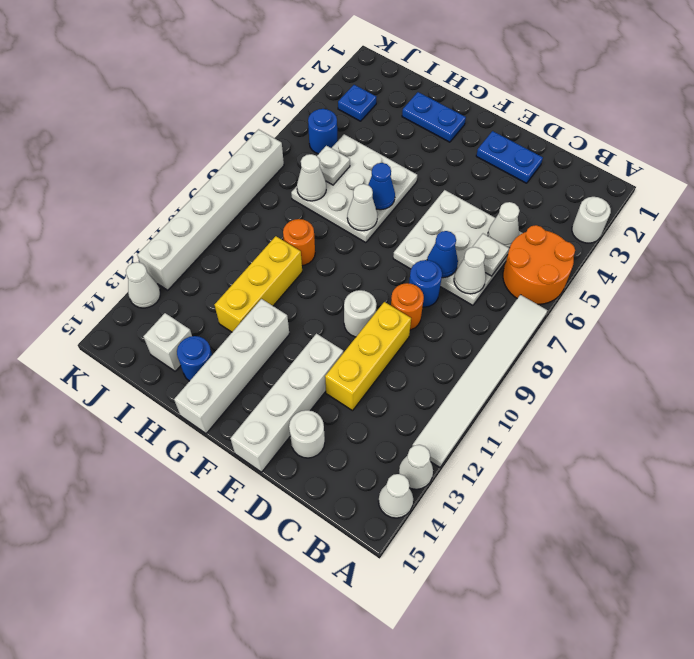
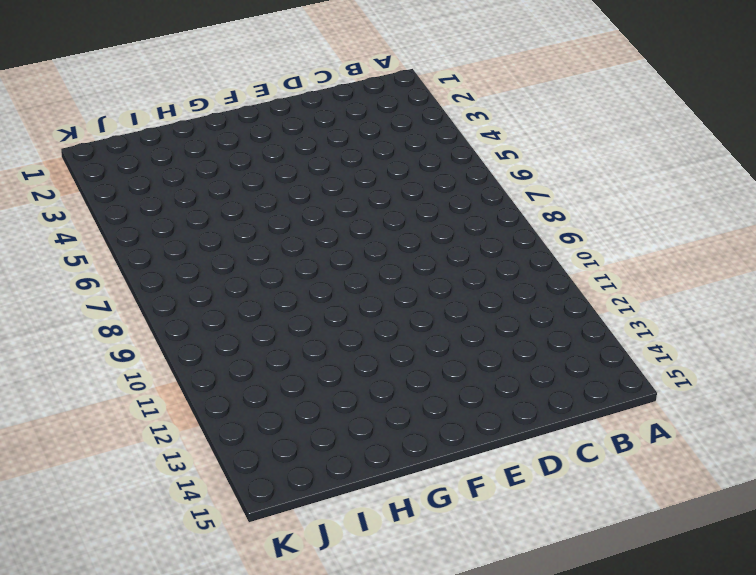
none -> white 1x1 round brick [572,197,611,243]
none -> orange 2x2 round brick [503,225,575,304]
none -> white 1x6 tile [412,295,548,467]
none -> white 1x1 cone [399,445,433,489]

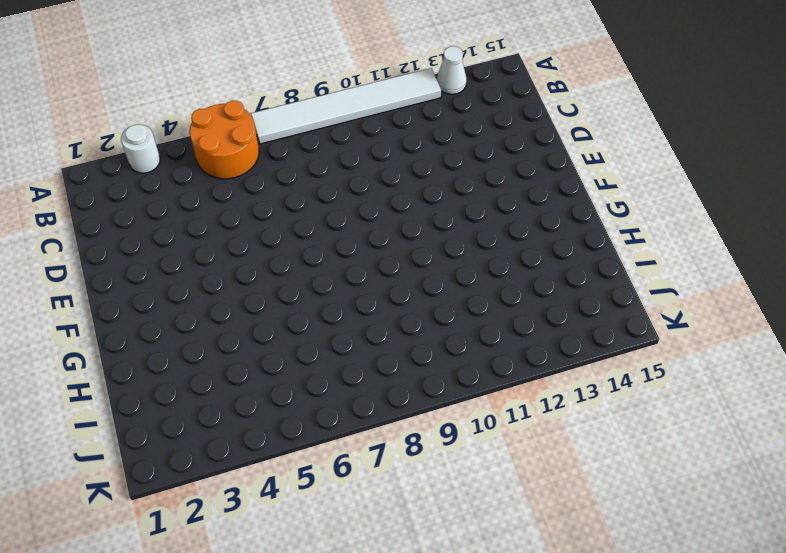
none -> white 1x1 cone [378,474,413,518]
none -> white 3x3 plate [393,190,522,305]
none -> blue 1x2 plate [476,131,543,183]
none -> blue 1x1 round brick [409,260,442,307]

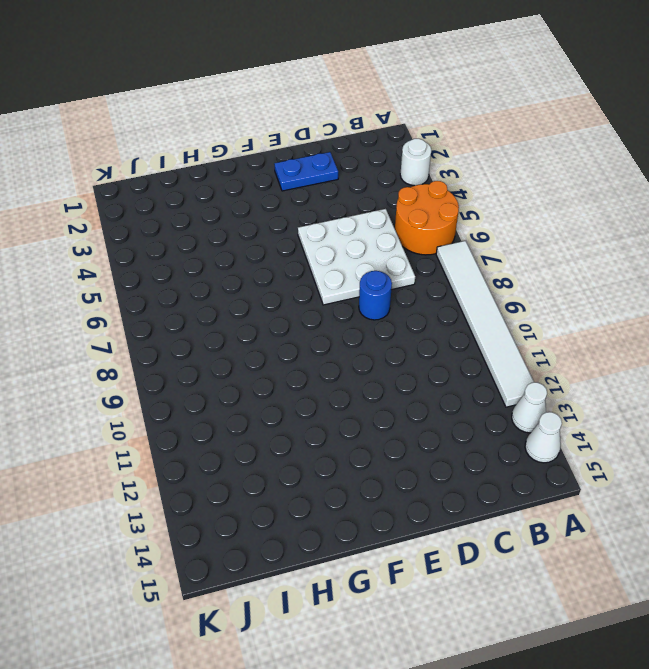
none -> orange 1x1 round brick [391,283,424,330]
none -> yellow 1x3 brick [325,302,411,411]
none -> white 1x1 round brick [289,410,325,458]
none -> white 1x1 round brick [344,290,377,337]

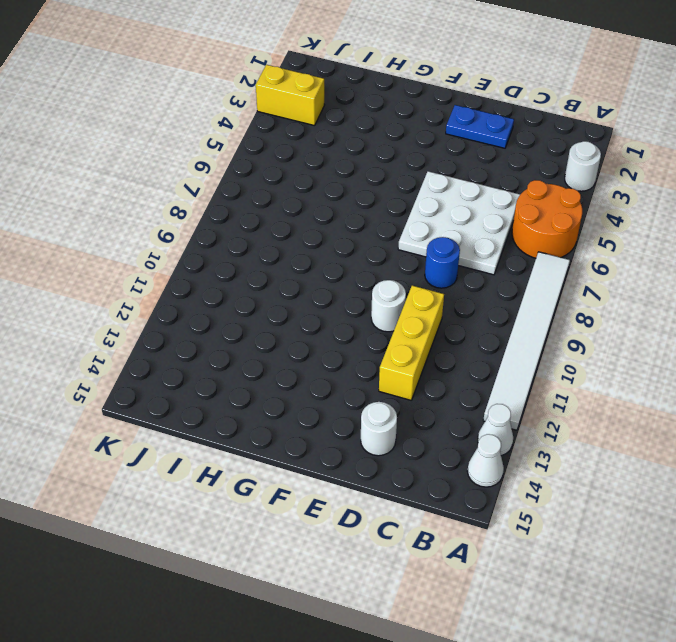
yellow 1x2 brick [256,65,324,126] -> blue 1x1 plate [338,85,376,121]
none -> orange 1x1 round brick [391,283,424,330]
none -> white 1x4 brick [230,334,343,472]
none -> blue 1x2 plate [402,92,466,142]
none -> white 3x3 plate [291,134,417,243]

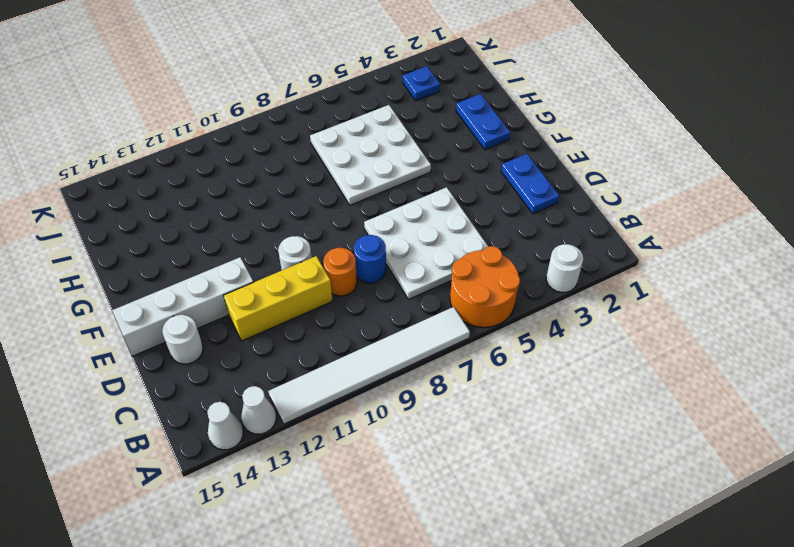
none -> white 1x4 brick [174,299,289,434]
none -> orange 1x1 round brick [283,219,315,266]
none -> yellow 1x3 brick [215,236,302,332]
none -> blue 1x1 round brick [177,336,212,381]

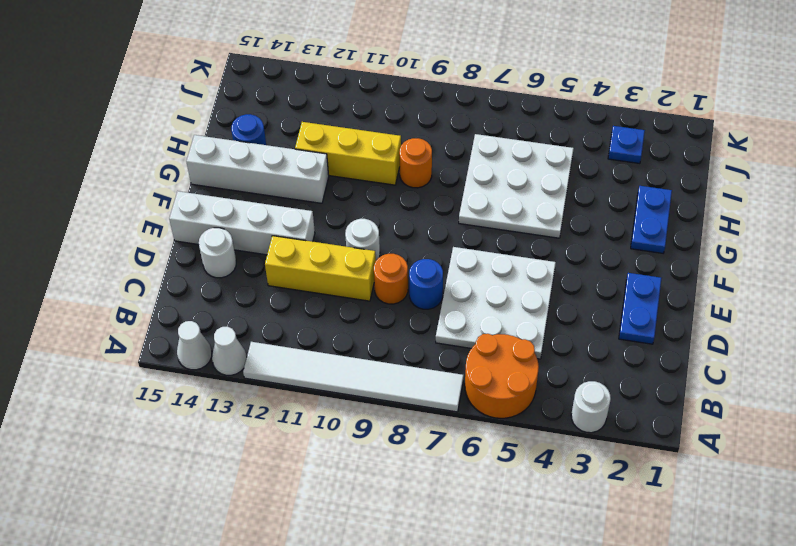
none -> white 1x1 brick [143,313,192,371]
none -> blue 1x1 round brick [308,109,337,154]
none -> white 1x6 brick [137,129,284,290]
none -> white 1x1 cone [126,262,160,308]

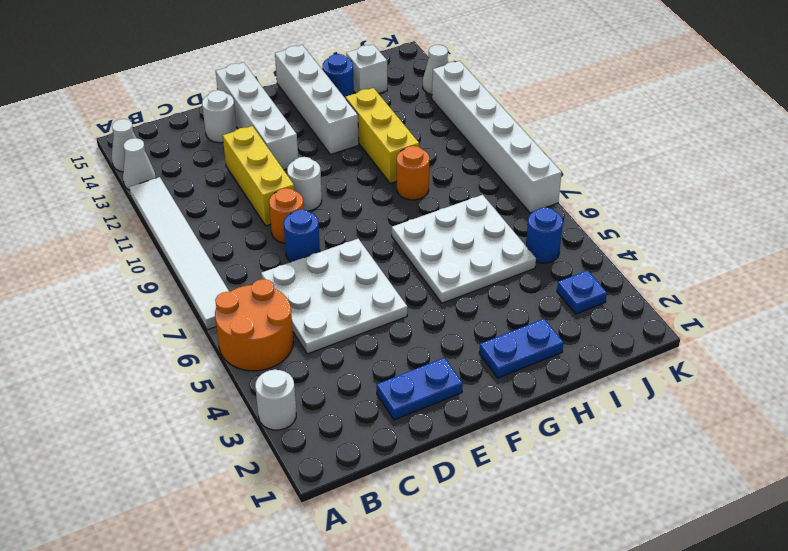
none -> white 1x1 cone [488,202,520,248]
none -> white 1x1 plate [473,234,509,276]
none -> white 1x1 cone [454,247,486,294]
none -> blue 1x1 cone [427,231,458,278]

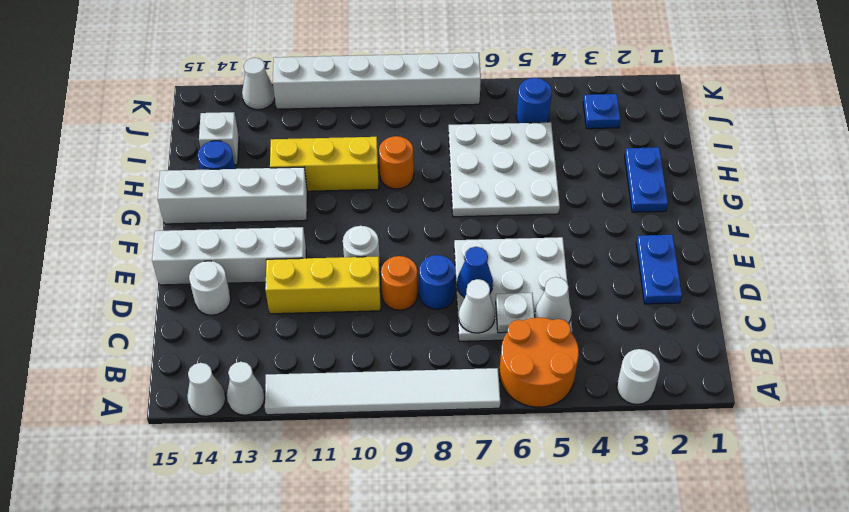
none -> blue 1x1 cone [368,163,395,210]
none -> white 1x1 cone [347,184,378,231]
none -> white 1x1 plate [317,146,350,185]
none -> white 1x1 cone [297,154,326,201]

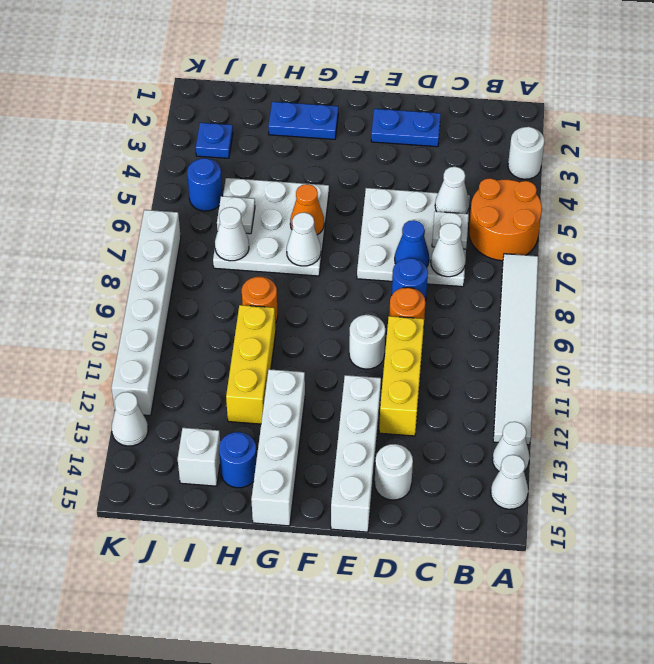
orange 1x1 cone [290,184,324,235] -> blue 1x1 cone [368,163,395,210]

